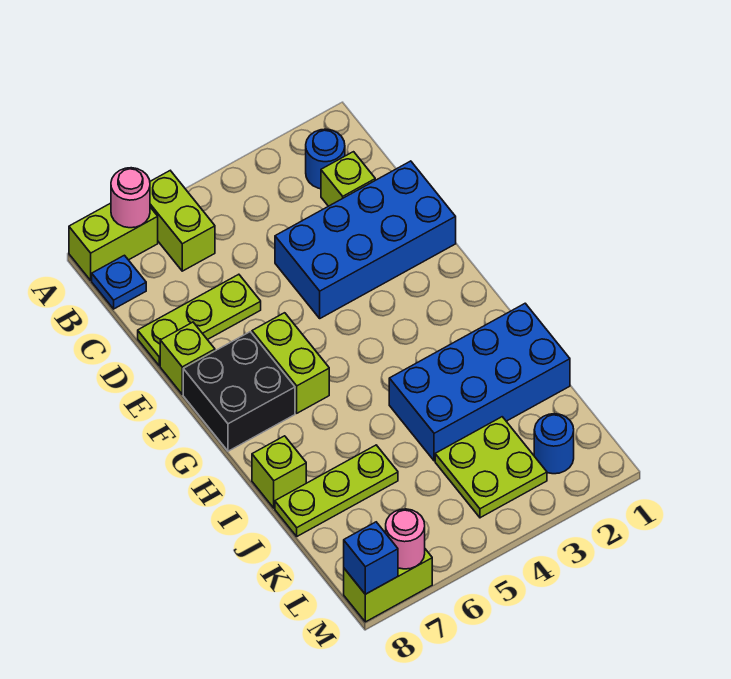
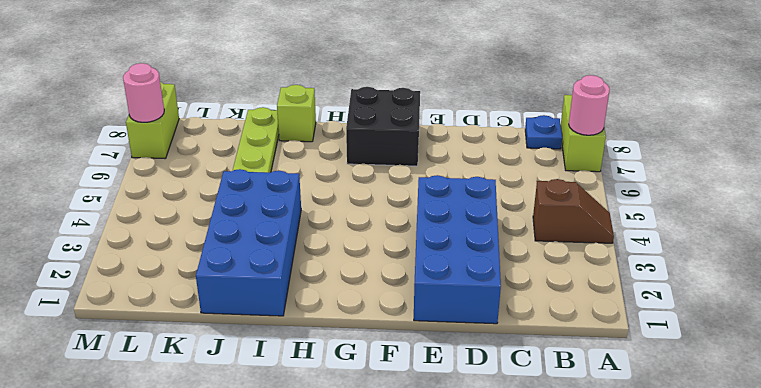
brown 1x2 slope [533,179,614,243] -> none
none -> lime 1x2 brick [150,171,215,271]
none -> blue 1x1 round brick [306,129,345,189]
none -> lime 1x1 brick [321,152,375,206]

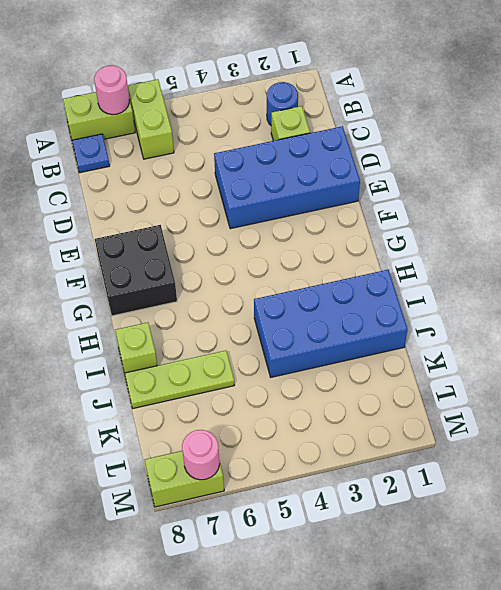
none -> lime 1x3 plate [138,274,261,366]
none -> lime 1x1 brick [160,322,215,394]
none -> lime 1x2 brick [252,313,329,413]

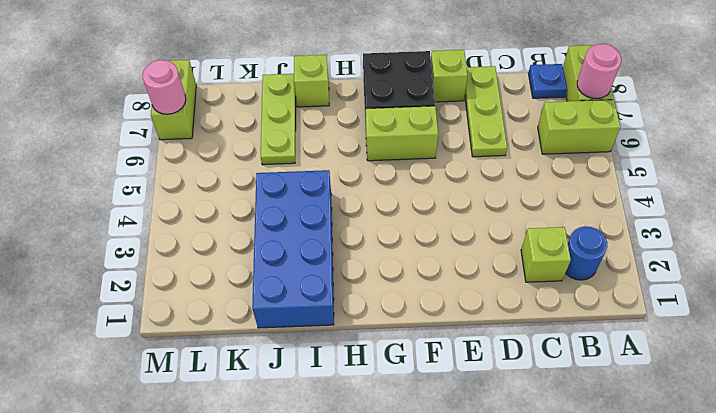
none -> blue 2x4 brick [275,161,456,318]
none -> lime 2x2 plate [435,417,547,518]
none -> blue 1x1 round brick [534,414,574,474]

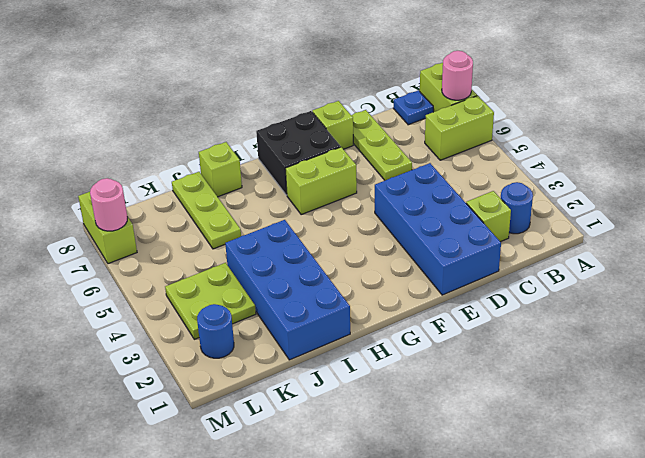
none -> blue 1x1 brick [344,522,398,594]

